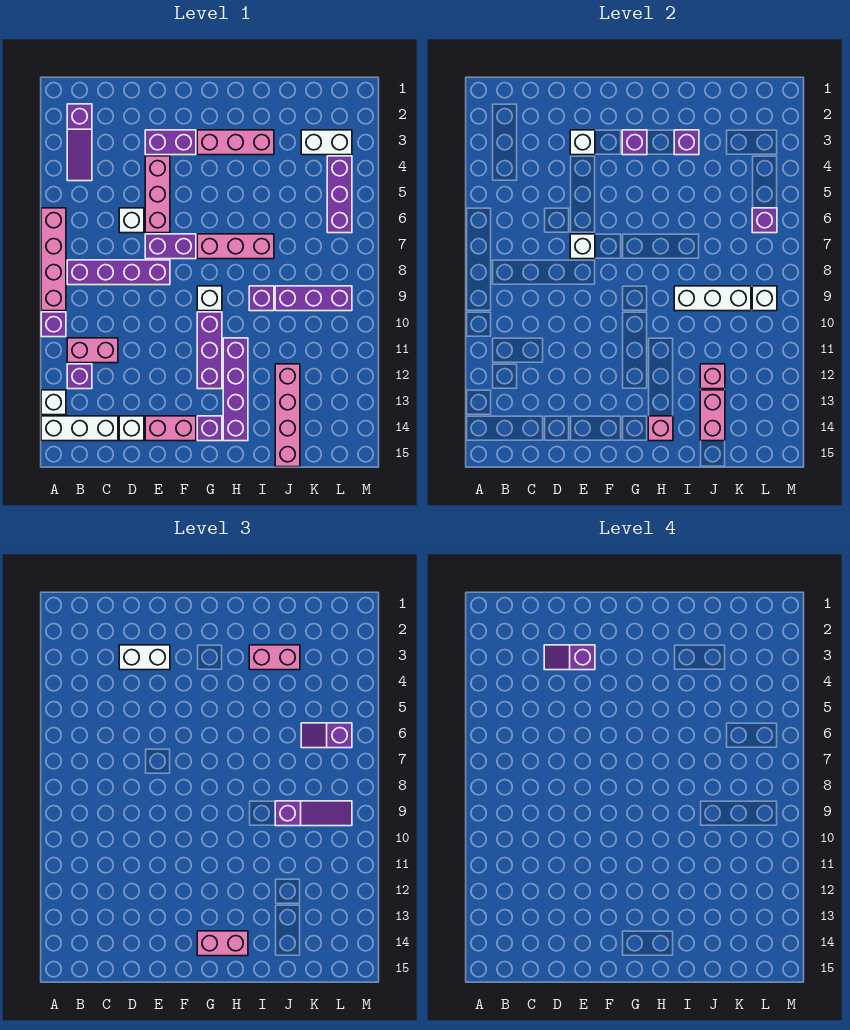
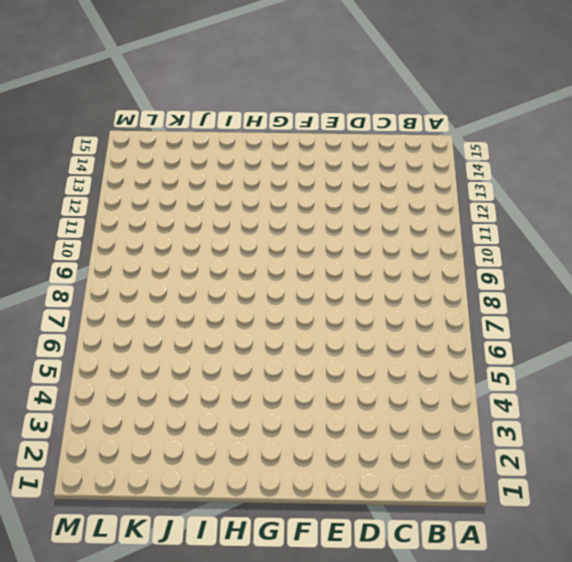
none -> pink 1x4 brick [41,208,66,311]
none -> purple 1x1 brick [41,312,66,337]
none -> white 1x1 brick [41,390,66,415]
none -> white 1x3 brick [41,416,118,441]

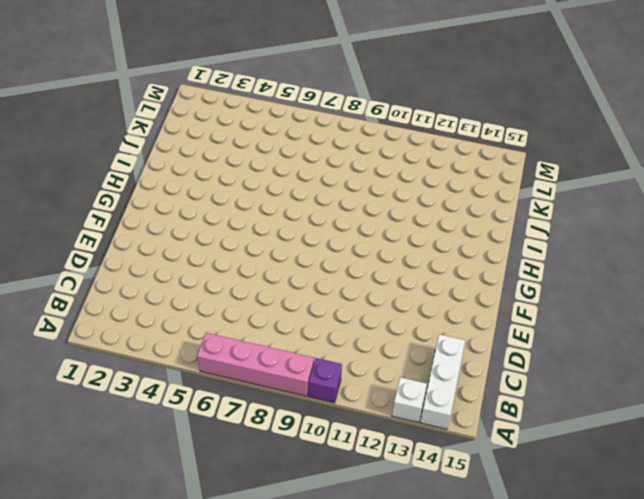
none -> purple 1x3 slope [67,104,92,181]
none -> purple 1x4 brick [67,260,170,285]
none -> pink 1x2 brick [67,338,118,363]
none -> purple 1x1 brick [67,364,92,389]

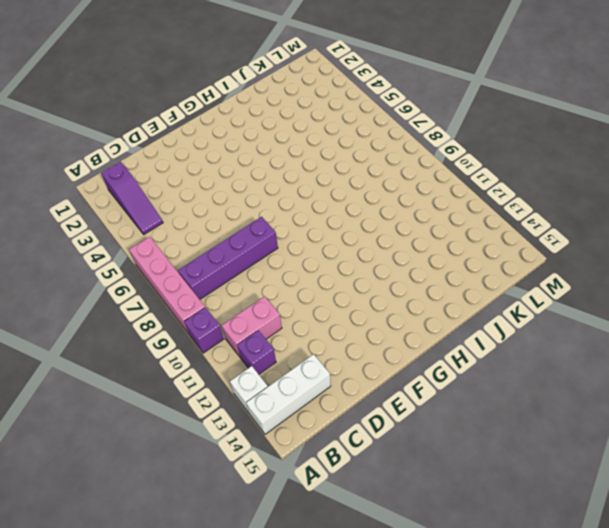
none -> white 1x1 brick [119,208,144,233]
none -> white 1x1 brick [119,416,144,441]
none -> purple 1x2 brick [145,130,196,155]
none -> pink 1x3 brick [145,156,170,233]

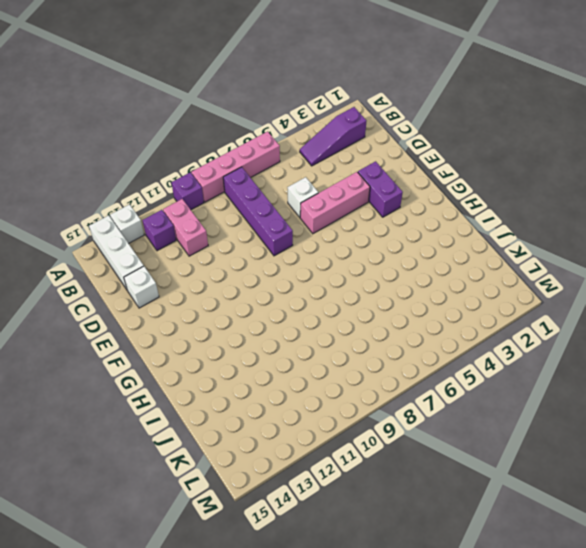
none -> purple 1x2 brick [145,234,196,259]
none -> pink 1x2 brick [145,416,196,441]
none -> pink 1x3 brick [197,130,274,155]
none -> pink 1x3 brick [197,234,274,259]

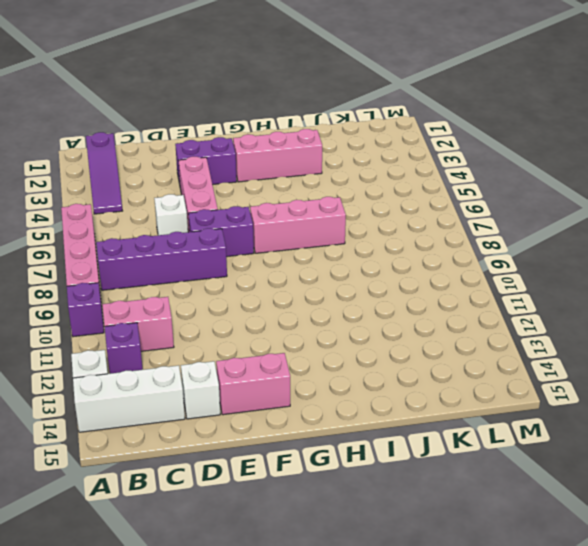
none -> white 1x1 brick [197,286,222,311]
none -> purple 1x3 brick [197,312,222,389]
none -> purple 1x1 brick [197,416,222,441]
none -> purple 1x4 brick [223,338,248,441]

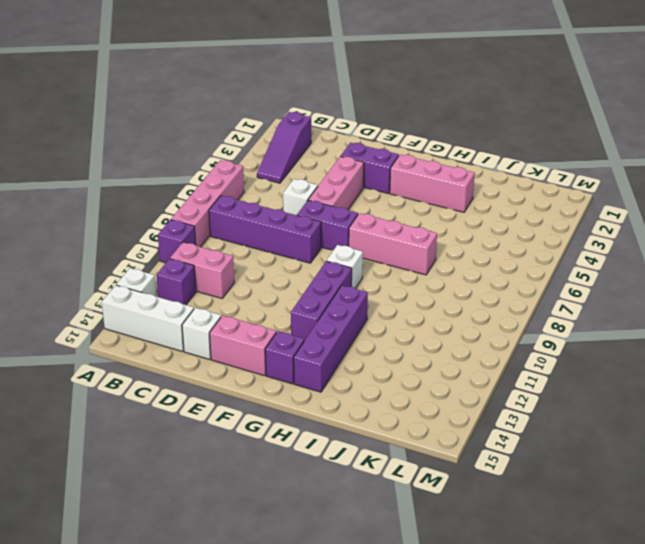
none -> purple 1x1 brick [249,286,274,311]
none -> purple 1x3 brick [275,286,352,311]
none -> pink 1x4 brick [275,364,300,467]
none -> white 1x2 brick [301,130,352,155]

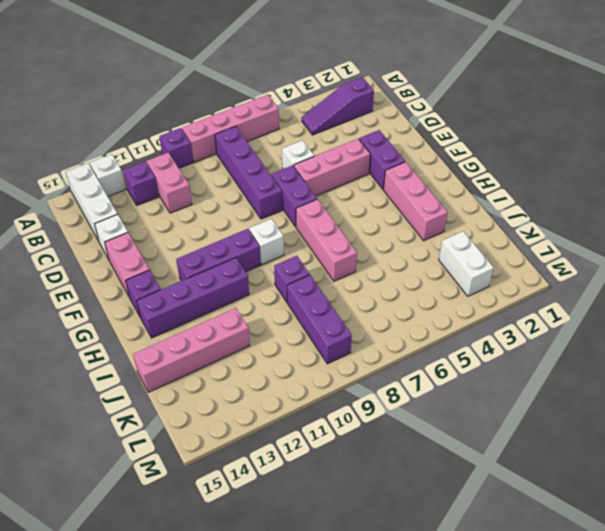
none -> purple 1x3 brick [327,156,352,233]
none -> white 1x1 brick [570,130,595,155]
none -> white 1x1 brick [570,234,595,259]
none -> purple 1x1 brick [622,130,647,155]

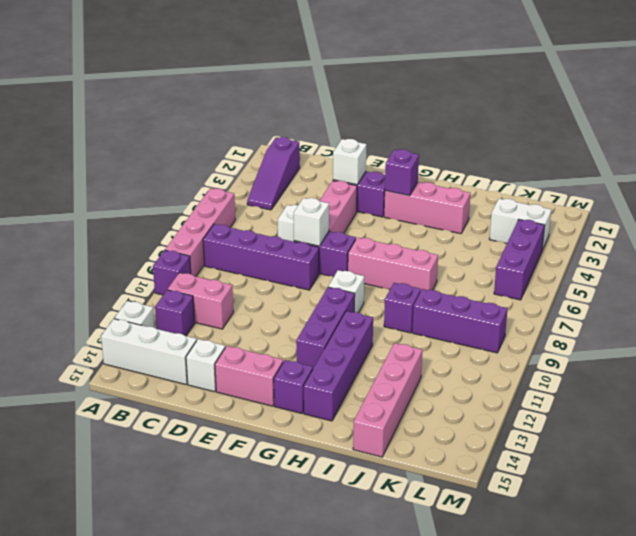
none -> pink 1x1 brick [648,416,673,441]
none -> purple 1x1 brick [674,130,699,155]
none -> white 1x3 brick [674,286,751,311]
none -> pink 1x1 brick [700,364,725,389]

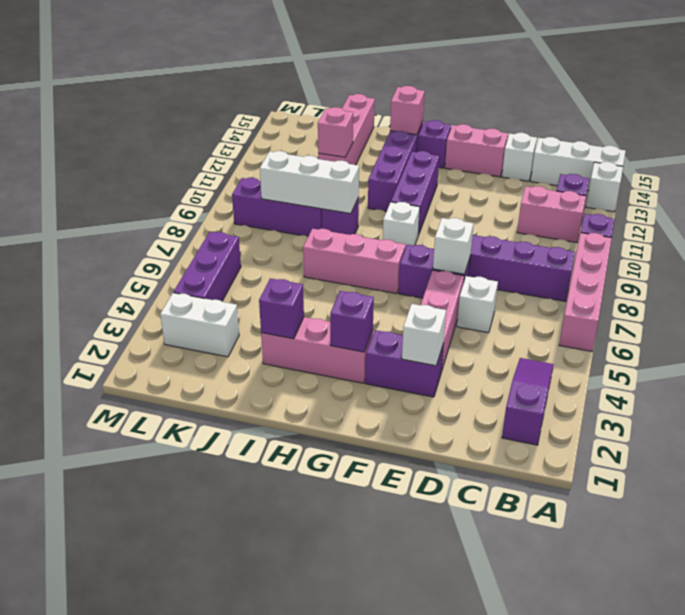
none -> pink 1x2 brick [700,390,725,441]
none -> purple 1x1 brick [752,208,777,233]
none -> white 1x1 brick [752,286,777,311]
none -> white 1x2 brick [119,645,170,670]

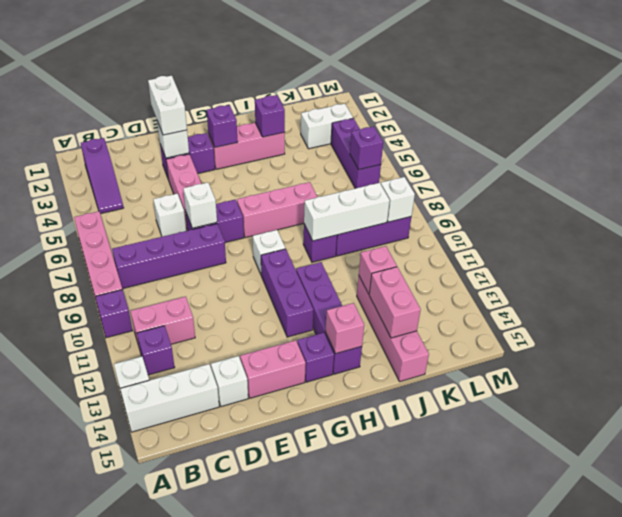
white 1x2 brick [148,76,187,135] -> white 1x2 brick turned to [119,645,170,670]
none -> pink 1x2 brick [197,931,248,956]
none -> pink 1x2 brick [249,645,300,670]
none -> purple 1x3 slope [275,801,352,826]
none -> purple 1x2 slope [301,723,352,748]

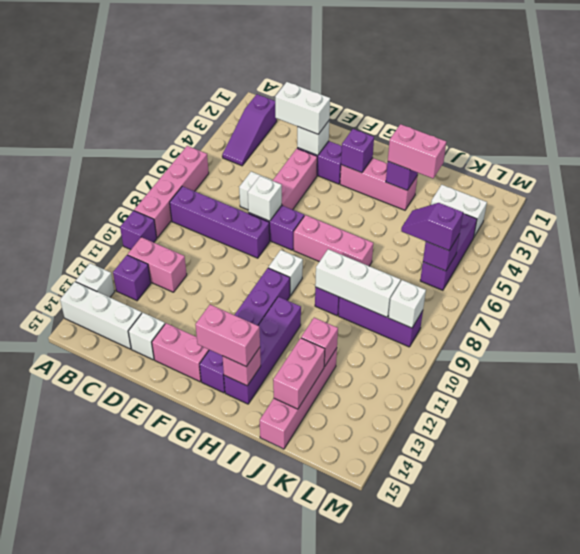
none -> purple 1x3 slope [275,801,352,826]
none -> purple 1x2 slope [544,645,595,670]

